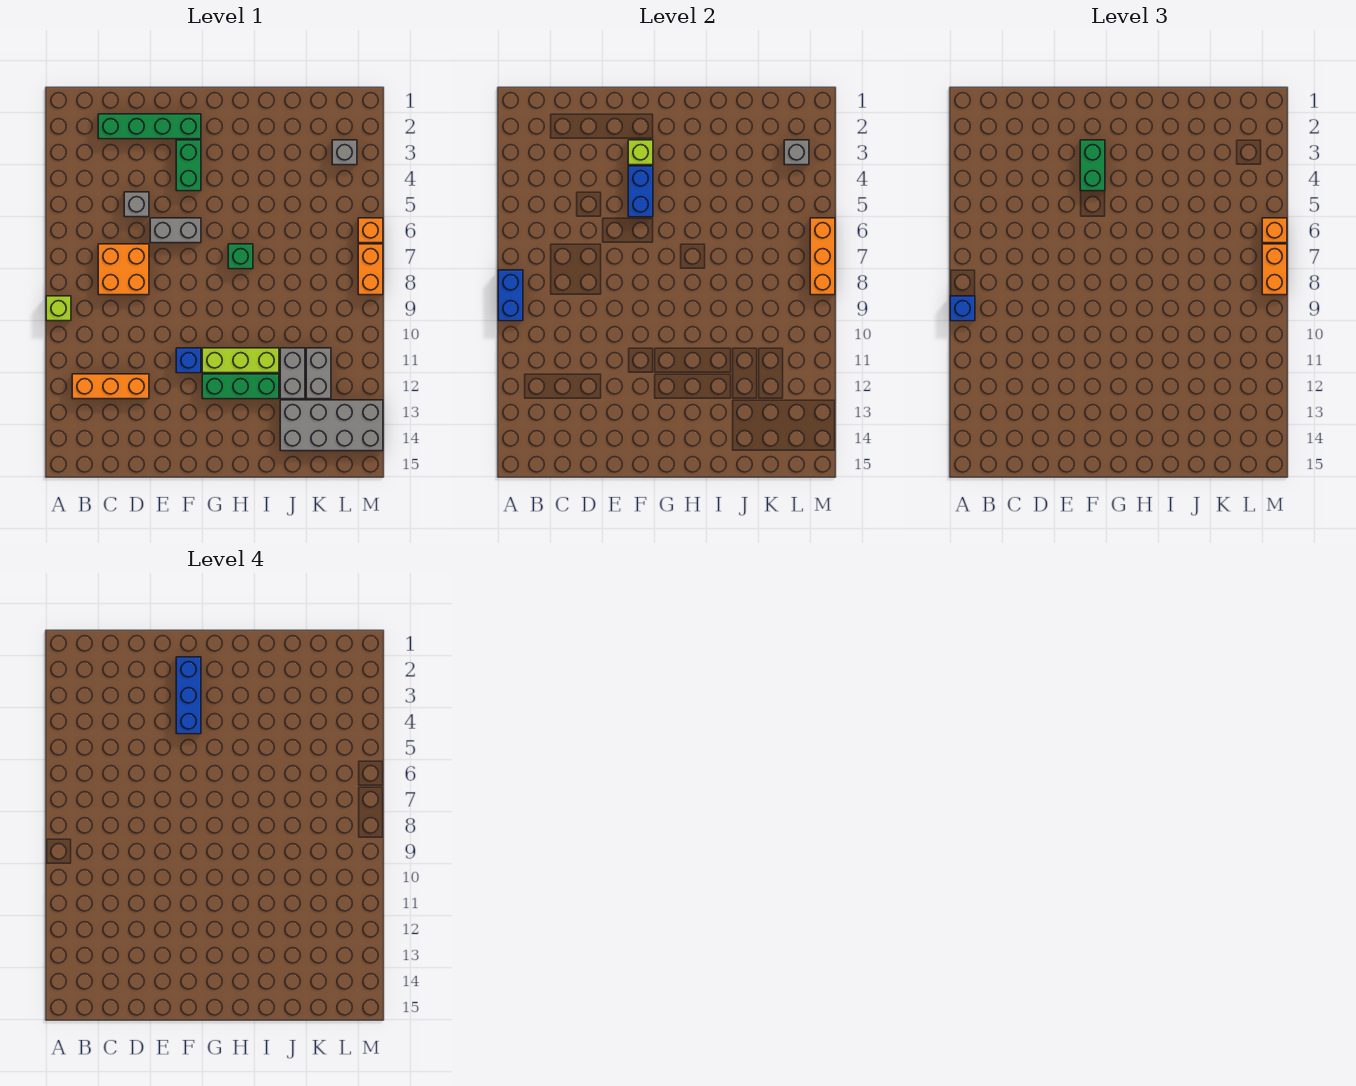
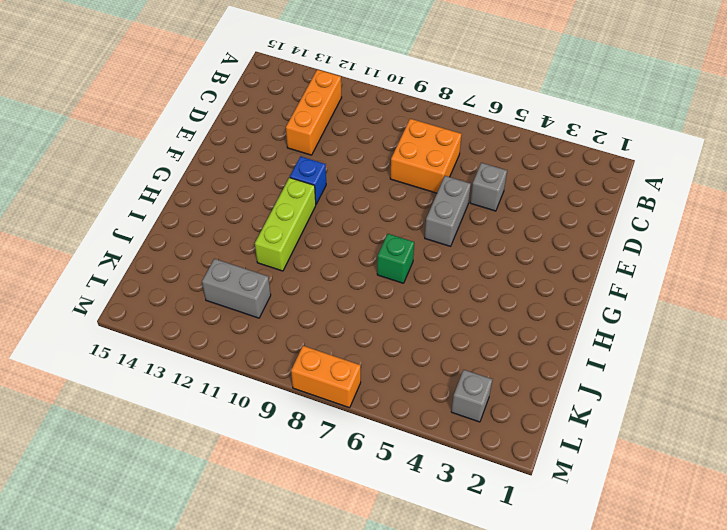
none -> lime 1x1 brick [46,296,71,321]
none -> green 1x4 brick [98,114,201,139]
none -> green 1x2 brick [176,140,201,191]

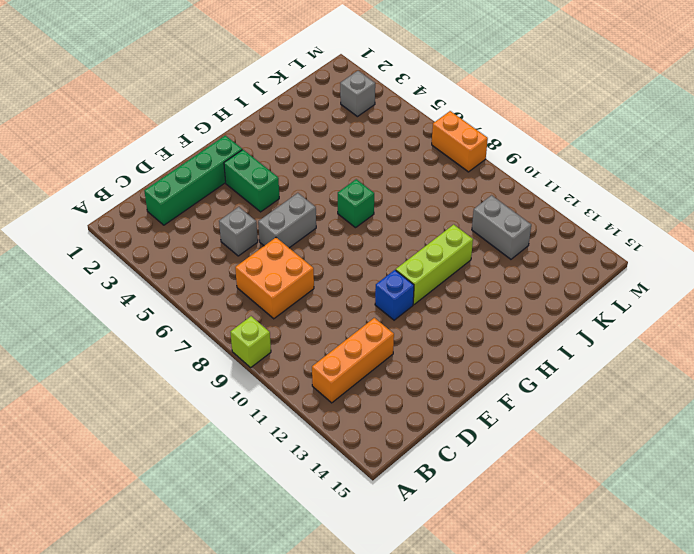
none -> green 1x3 brick [202,374,279,399]
none -> grey 1x2 brick [280,348,305,399]
none -> grey 2x4 brick [280,400,383,451]

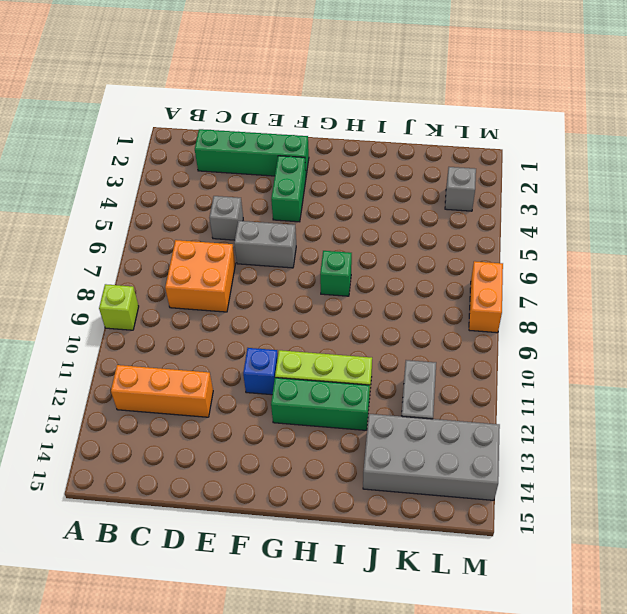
none -> grey 1x2 brick [280,348,305,399]
none -> orange 1x1 brick [358,218,383,243]
none -> blue 1x2 brick [498,270,523,321]

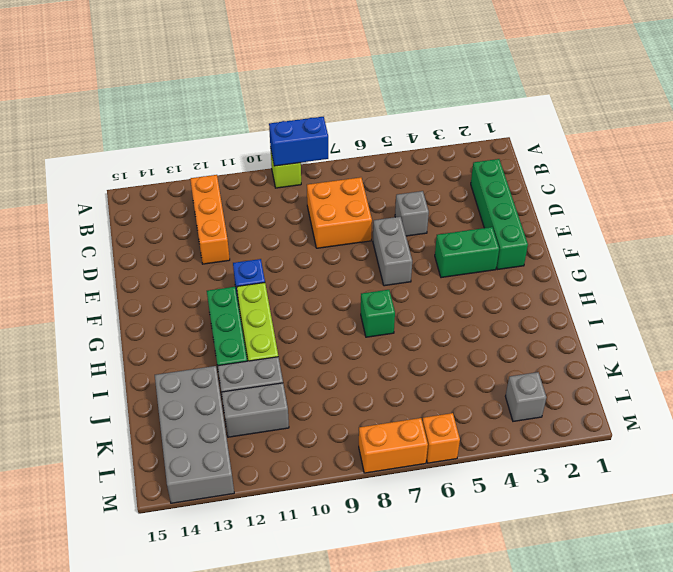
none -> lime 1x1 brick [628,140,653,165]
none -> blue 1x2 brick [628,166,653,217]
none -> grey 1x1 brick [784,140,809,165]

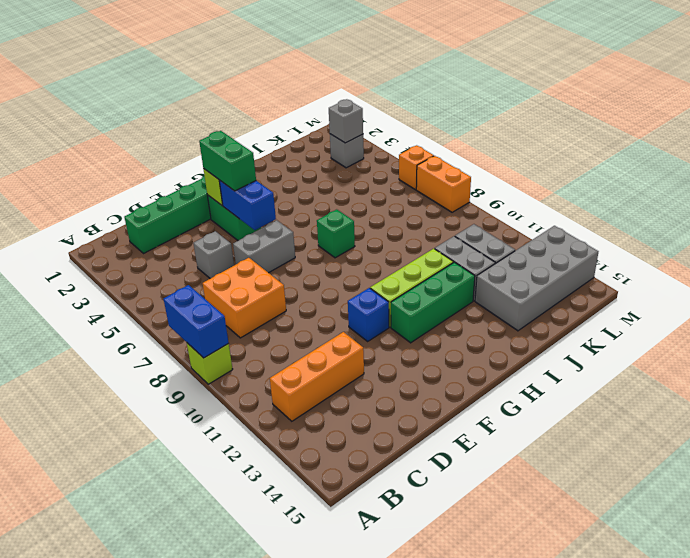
none -> orange 1x3 brick [810,218,835,295]
none -> blue 1x1 brick [950,296,975,321]
none -> orange 1x1 brick [1262,218,1287,243]

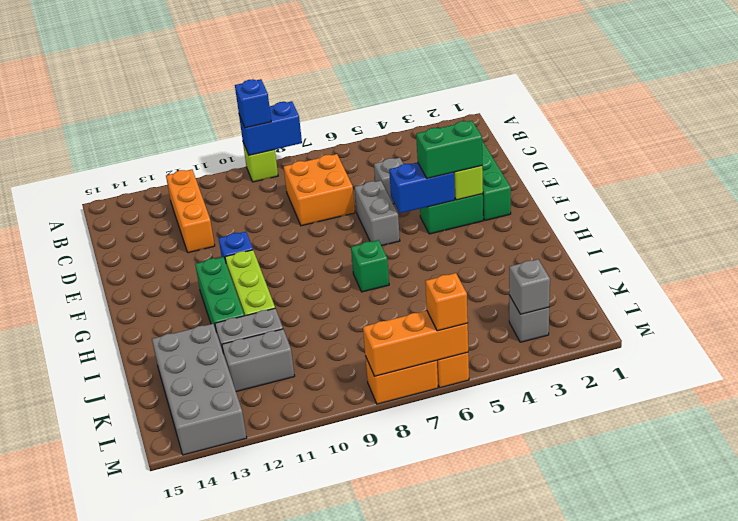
none -> orange 1x2 brick [1262,244,1287,295]
none -> blue 1x3 brick [176,657,201,734]

